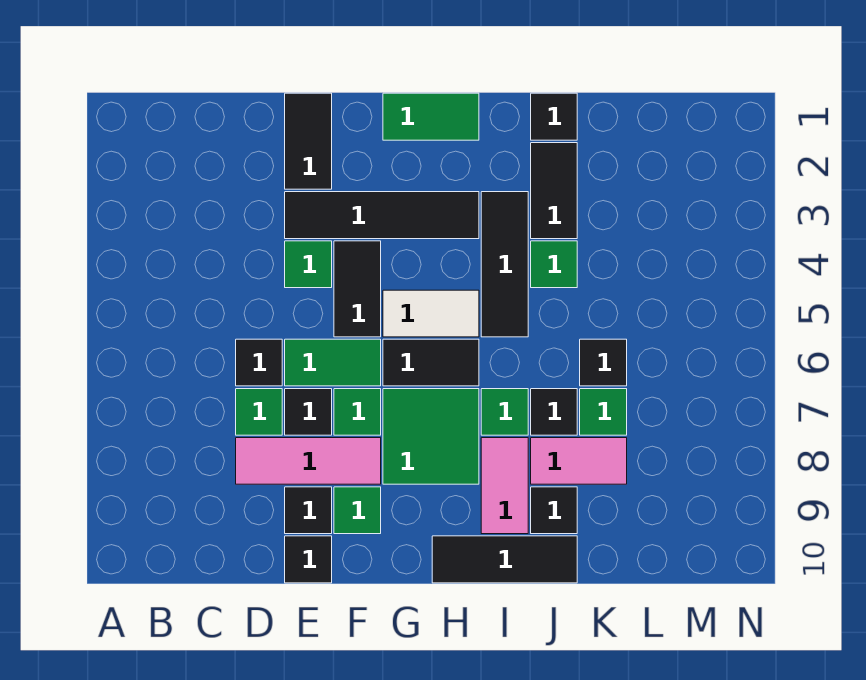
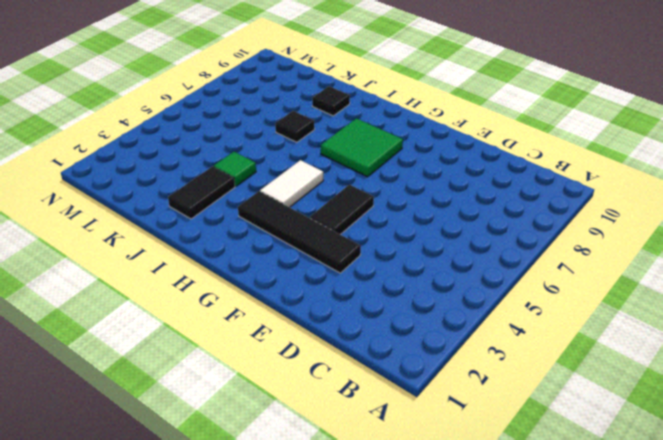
white 1x2 tile [260,160,323,207] -> white 1x2 tile turned to [383,290,479,337]
none -> black 1x1 tile [236,339,282,386]
none -> green 1x1 tile [236,389,282,435]
none -> pink 1x3 tile [236,438,381,484]

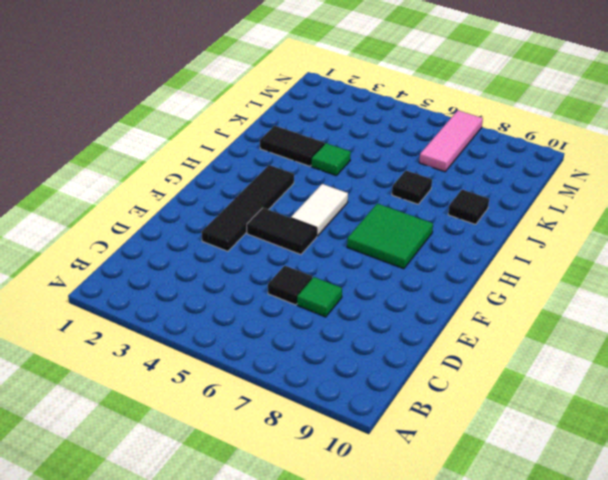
pink 1x3 tile [419,110,483,172] -> pink 1x3 tile moved to [236,438,381,484]
none -> black 1x2 tile [285,93,332,189]
none -> green 1x1 tile [285,241,332,288]
none -> green 1x2 tile [285,339,381,386]

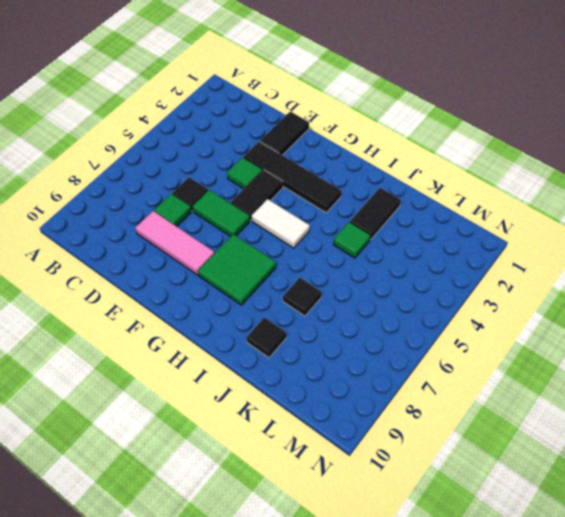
none -> black 1x1 tile [285,389,332,435]
none -> black 1x1 tile [285,487,332,534]
none -> black 1x1 tile [285,536,332,583]

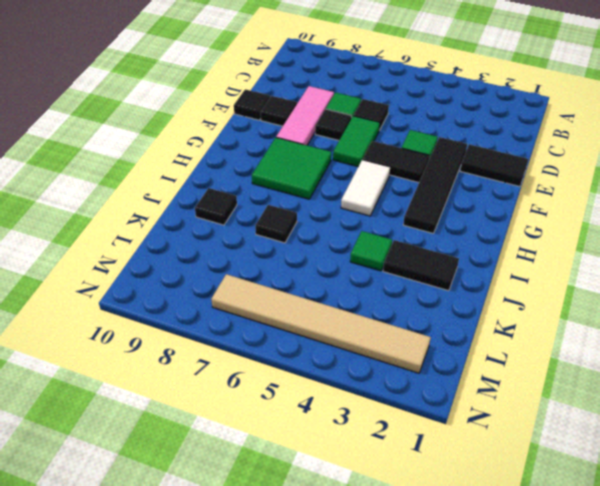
tan 1x6 tile [211,274,431,373] -> none
none -> green 1x1 tile [334,389,381,435]
none -> green 1x1 tile [334,487,381,534]
none -> green 1x2 tile [383,93,479,140]

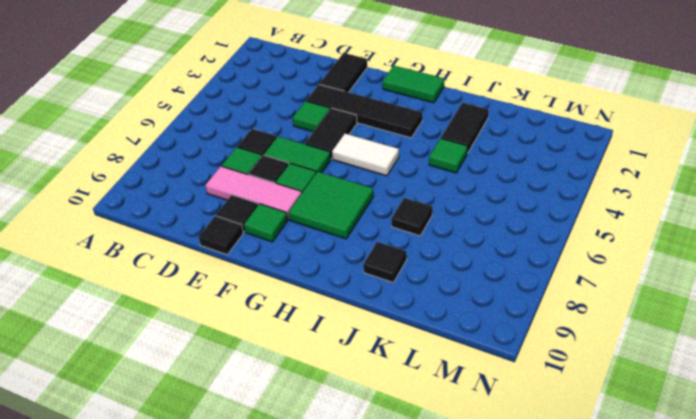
none -> black 1x2 tile [383,339,479,386]
none -> black 1x3 tile [432,536,577,583]
none -> black 1x3 tile [481,192,528,337]

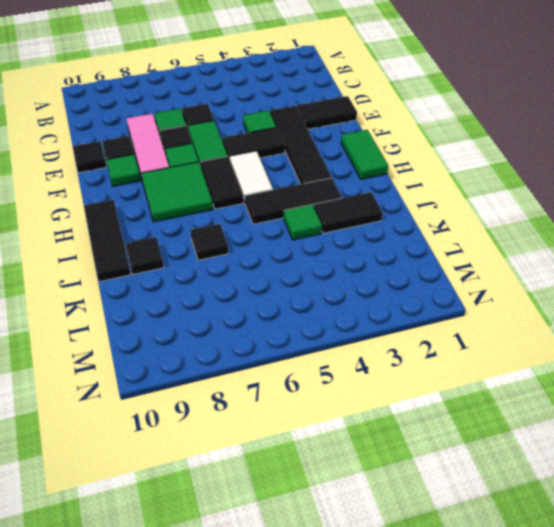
none -> green 1x1 tile [481,389,528,435]
none -> pink 1x2 tile [481,438,528,534]
none -> black 1x1 tile [531,93,577,140]

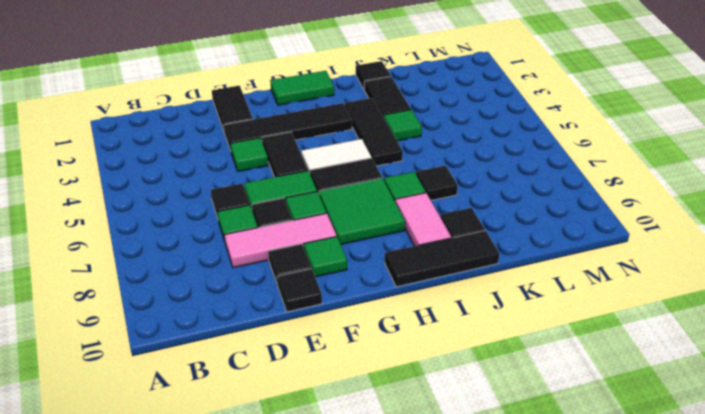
none -> pink 1x2 tile [531,438,627,484]
none -> black 1x1 tile [580,339,627,386]
none -> green 1x1 tile [580,389,627,435]

